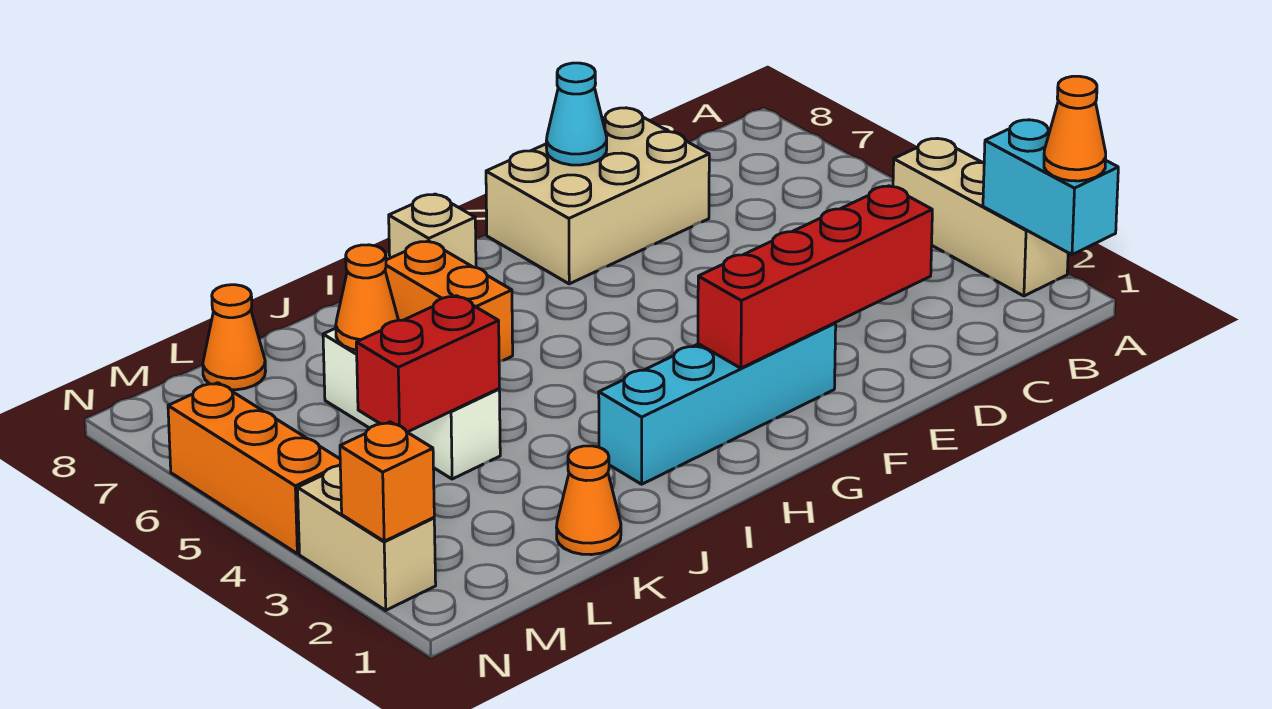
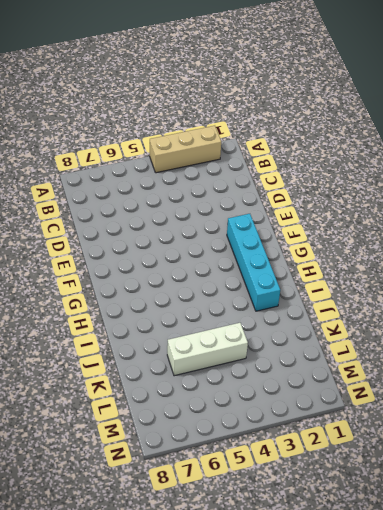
none -> tan 2x3 brick [486,108,709,284]
none -> tan 1x1 brick [389,194,476,268]
none -> orange 1x2 brick [385,241,513,362]

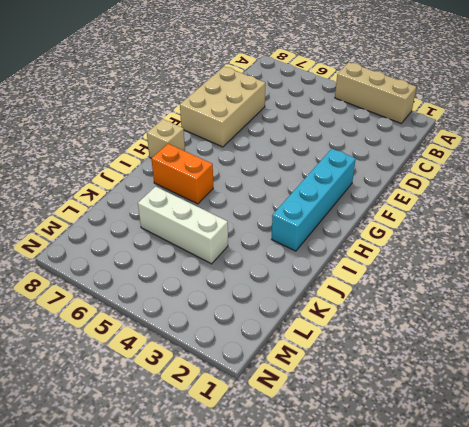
none -> orange 1x1 cone [557,446,621,555]
none -> orange 1x1 cone [203,285,266,390]
none -> tan 1x2 brick [298,465,436,610]

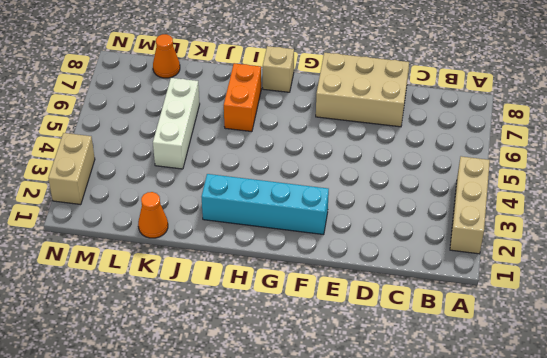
none -> orange 1x3 brick [168,383,340,554]
none -> cyan 1x2 brick [983,120,1118,255]
none -> red 1x4 brick [698,186,932,368]

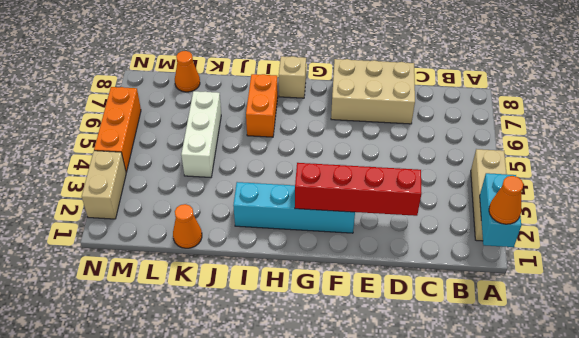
none -> cyan 1x1 cone [546,63,607,165]
none -> red 1x2 brick [356,296,499,432]
none -> orange 1x1 cone [336,245,398,350]

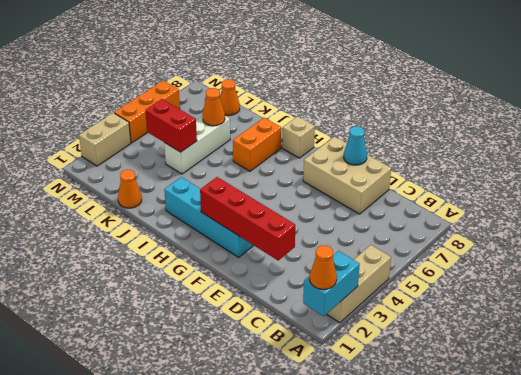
none -> orange 1x1 brick [340,422,434,541]

